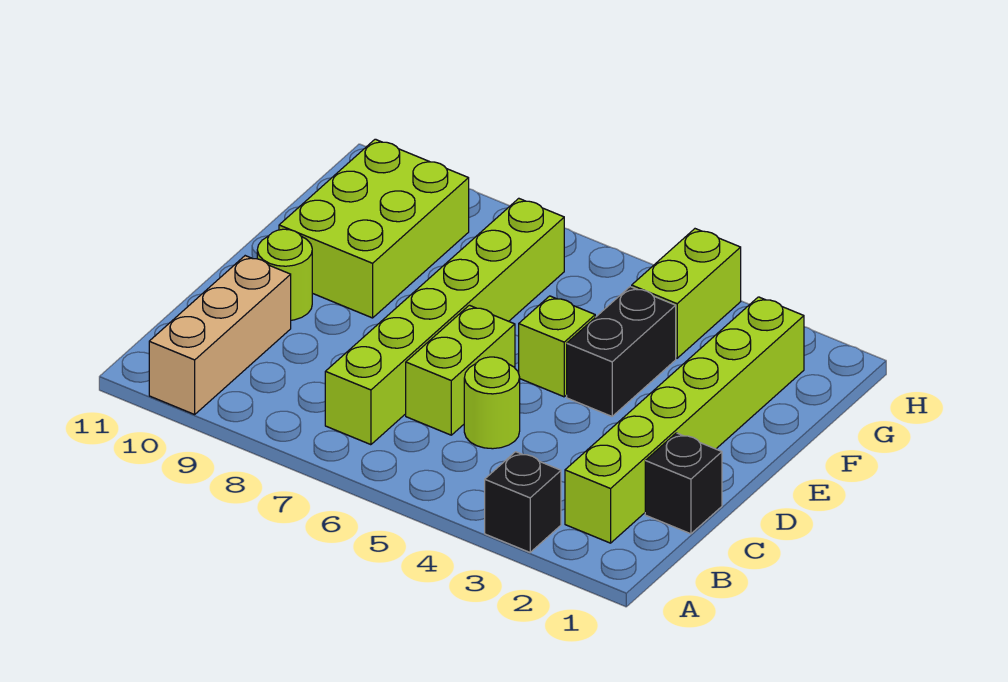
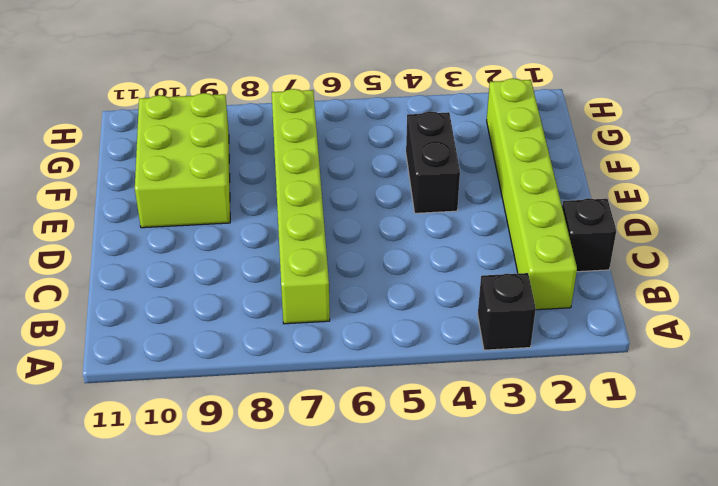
none -> tan 1x3 brick [149,256,291,414]
none -> lime 1x1 round brick [464,357,520,449]
none -> lime 1x2 brick [406,305,515,435]

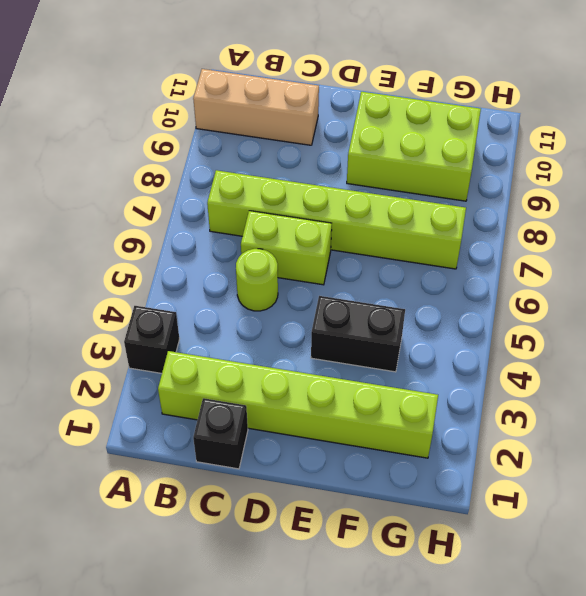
none -> lime 1x1 round brick [257,229,312,320]
none -> lime 1x1 brick [519,296,595,397]
none -> lime 1x2 brick [632,229,741,358]

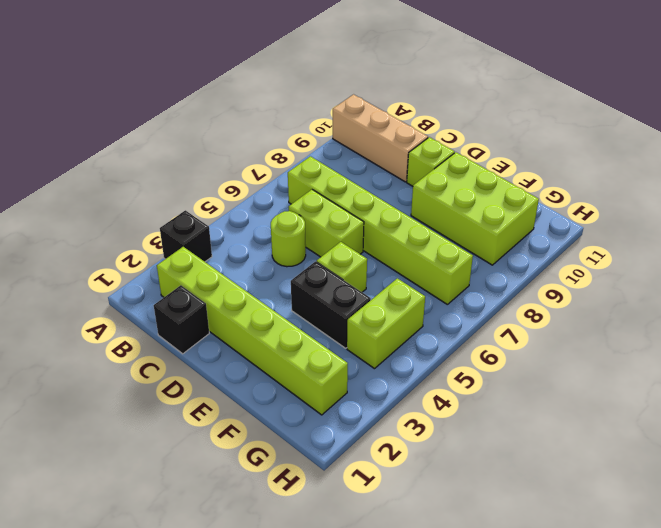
lime 1x1 brick [407,137,455,186] -> lime 1x1 round brick [257,229,312,320]
lime 1x2 brick [347,278,425,369] -> lime 1x2 brick turned to [632,229,741,358]

